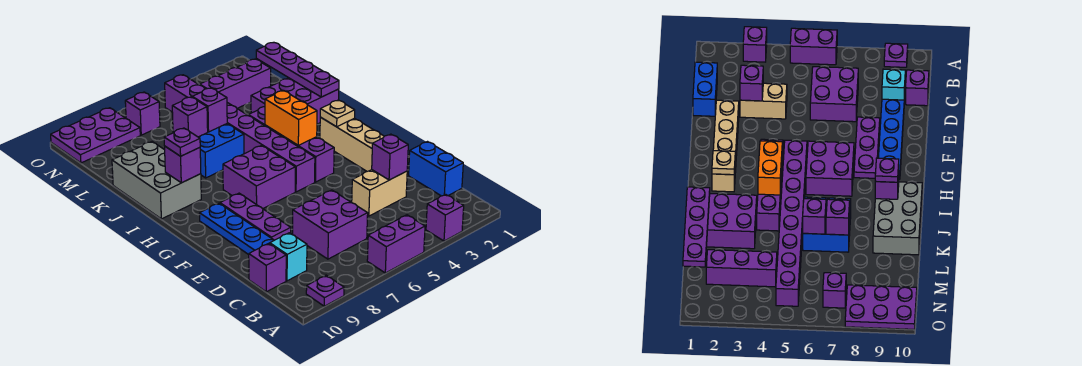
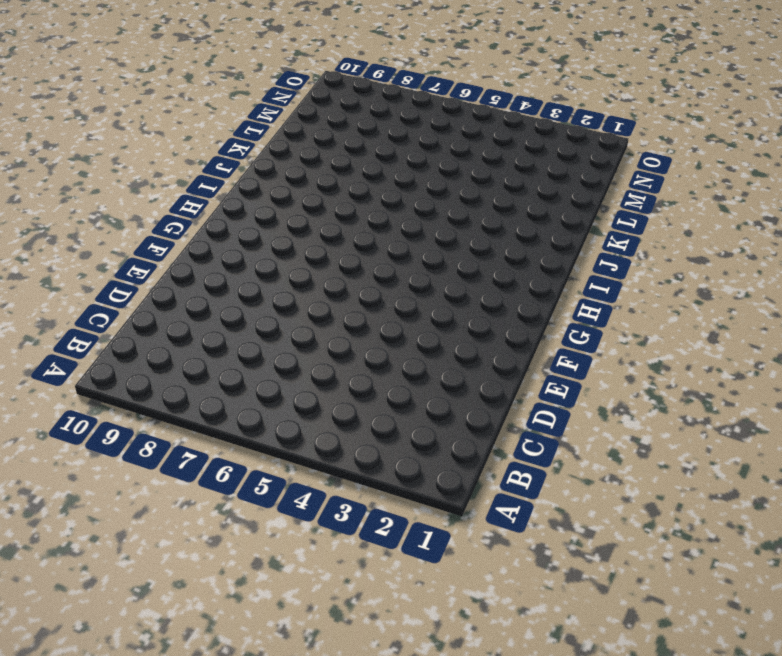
none -> purple 1x1 brick [426,194,464,241]
none -> purple 1x2 brick [367,215,425,273]
none -> purple 1x1 plate [306,275,344,306]

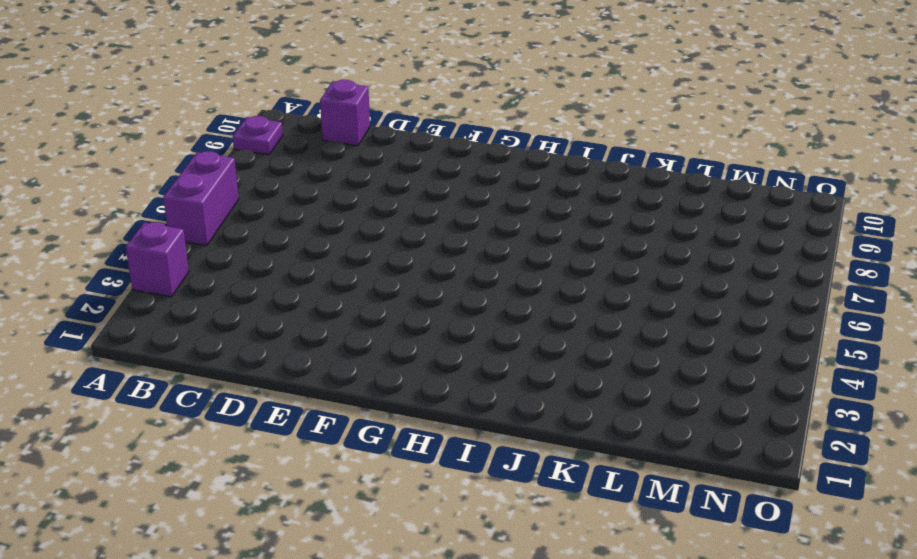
none -> blue 1x2 brick [409,142,463,196]
none -> purple 2x2 brick [293,190,368,259]
none -> cyan 1x1 brick [270,233,307,281]

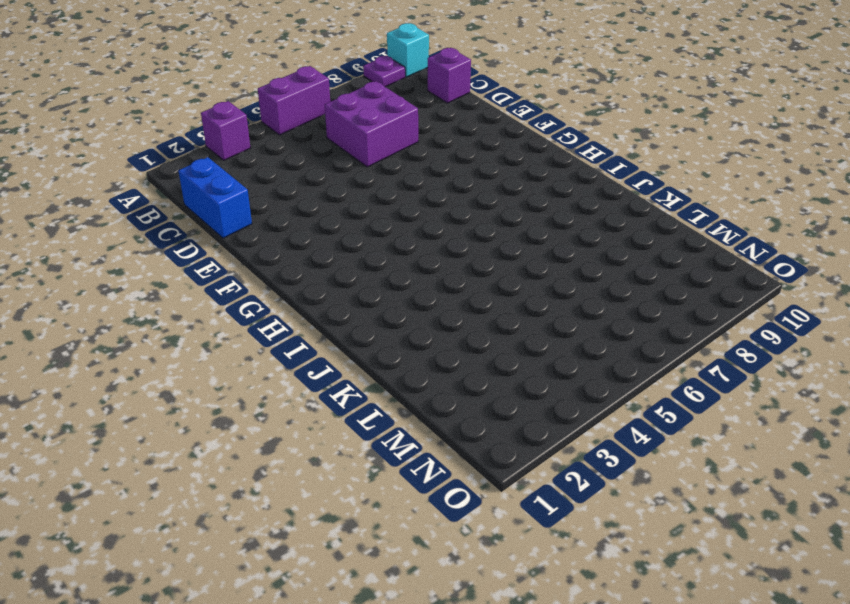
cyan 1x1 brick [387,23,429,77] -> cyan 1x1 brick moved to [270,233,307,281]
none -> tan 1x2 brick [352,170,407,216]
none -> blue 1x4 plate [200,203,274,255]
none -> tan 1x4 brick [320,117,384,171]

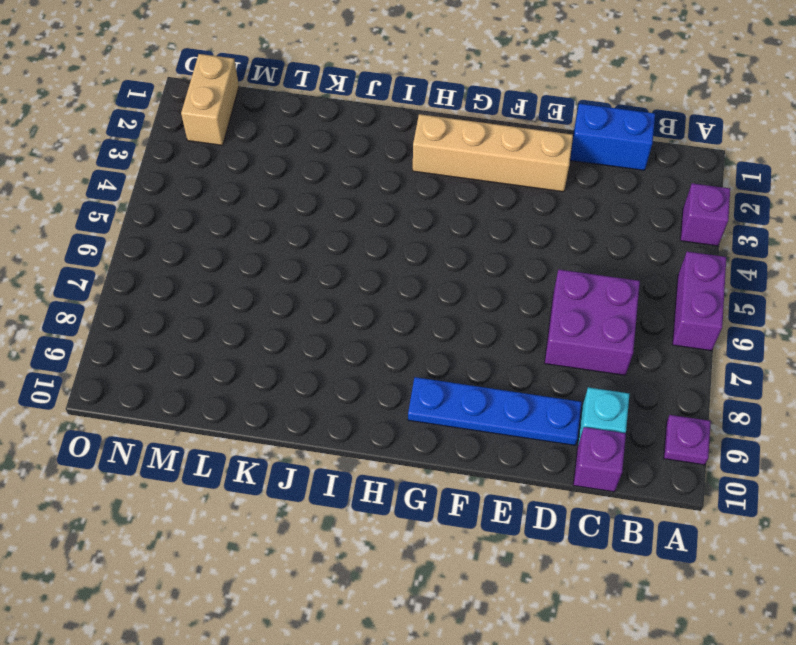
tan 1x2 brick [181,54,239,145] -> tan 1x2 brick moved to [352,170,407,216]
none -> purple 1x3 plate [220,193,291,240]
none -> purple 1x4 brick [248,107,334,182]
none -> purple 1x8 brick [165,75,315,192]

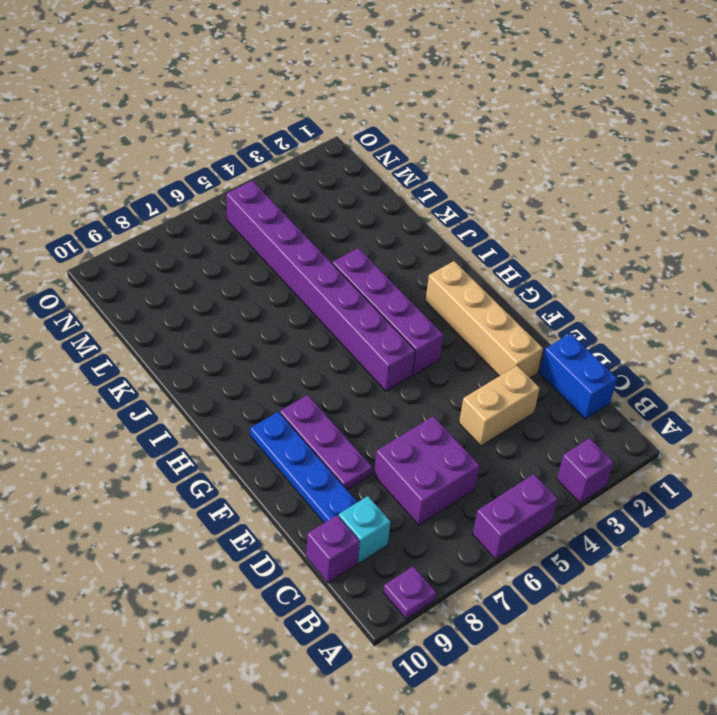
none -> purple 2x2 brick [223,146,295,209]
none -> grey 2x3 brick [112,142,201,219]
none -> purple 2x3 brick [251,78,339,124]

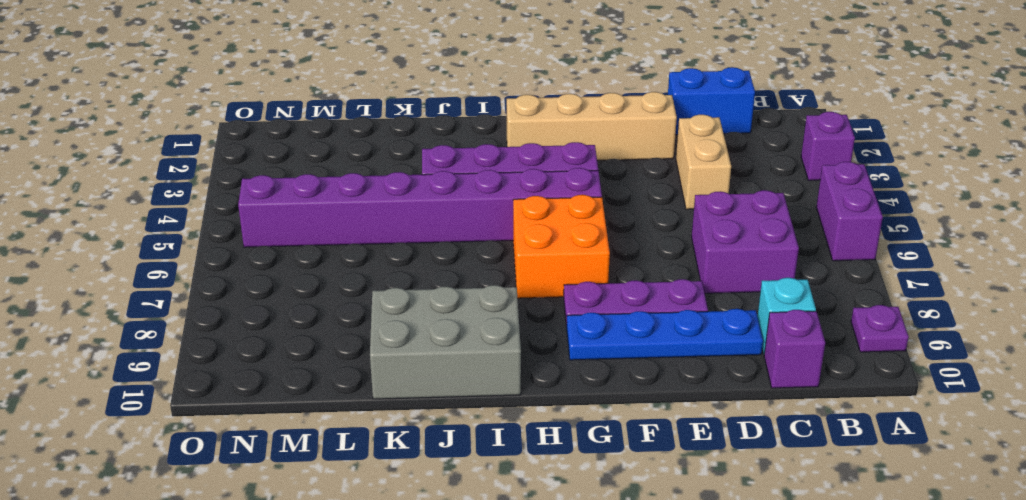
orange 2x2 brick [513,195,610,298] -> purple 2x2 brick [223,146,295,209]
none -> purple 2x3 brick [251,78,339,124]
none -> blue 2x2 brick [173,124,244,178]
none -> purple 1x3 brick [200,59,271,108]

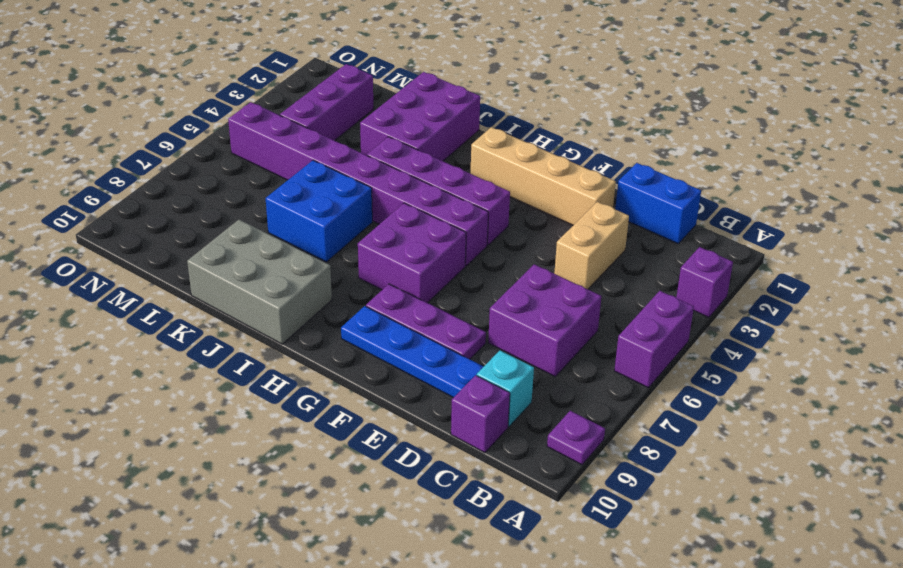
none -> purple 1x1 brick [125,92,160,135]
none -> purple 2x3 plate [51,108,140,163]
none -> purple 1x1 brick [372,134,408,180]

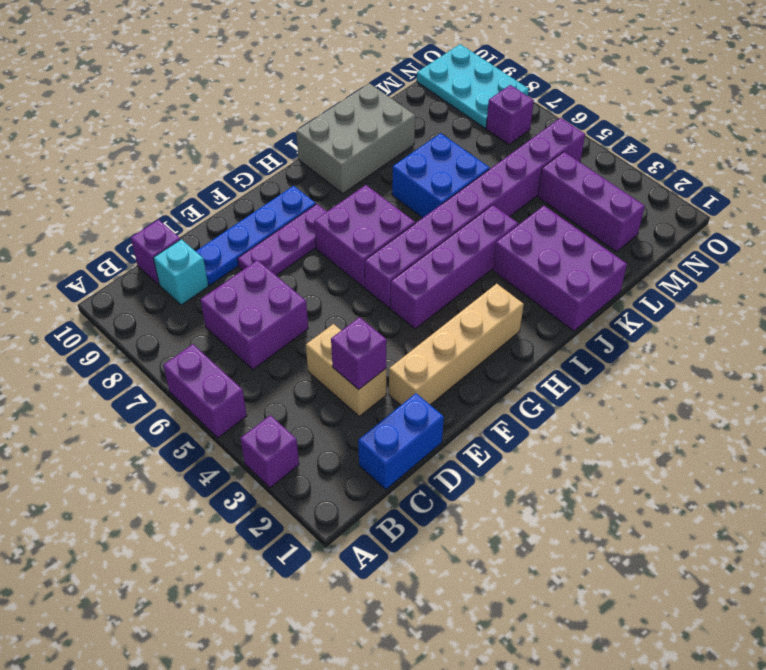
cyan 2x3 plate [417,44,529,128] -> purple 2x3 plate [51,108,140,163]
none -> purple 1x1 plate [306,275,344,306]
none -> tan 1x1 plate [320,100,355,127]
none -> orange 1x2 brick [265,91,317,145]

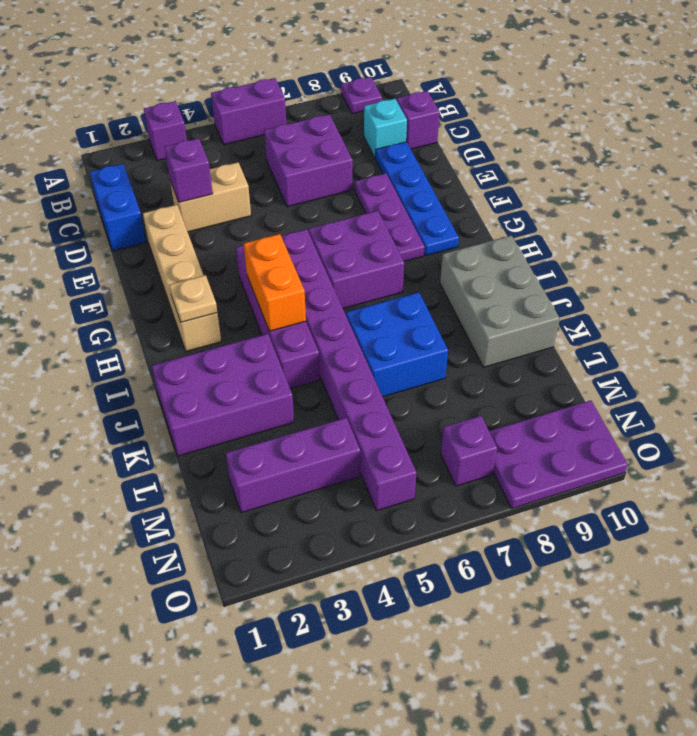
none -> purple 1x1 brick [165,146,201,183]
none -> purple 1x4 plate [256,42,339,97]
none -> purple 1x1 brick [192,88,227,132]

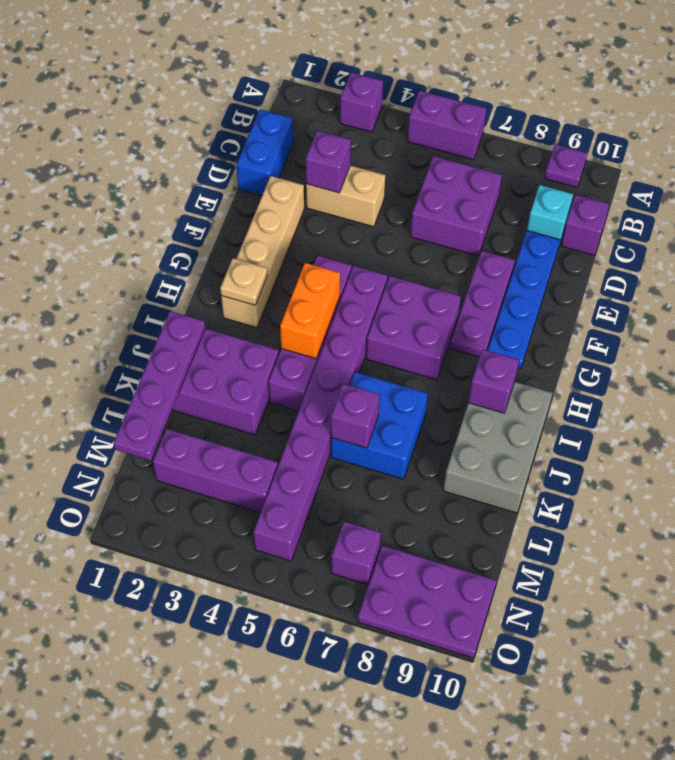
none -> purple 1x1 brick [172,97,208,137]
none -> purple 1x1 plate [164,128,200,156]

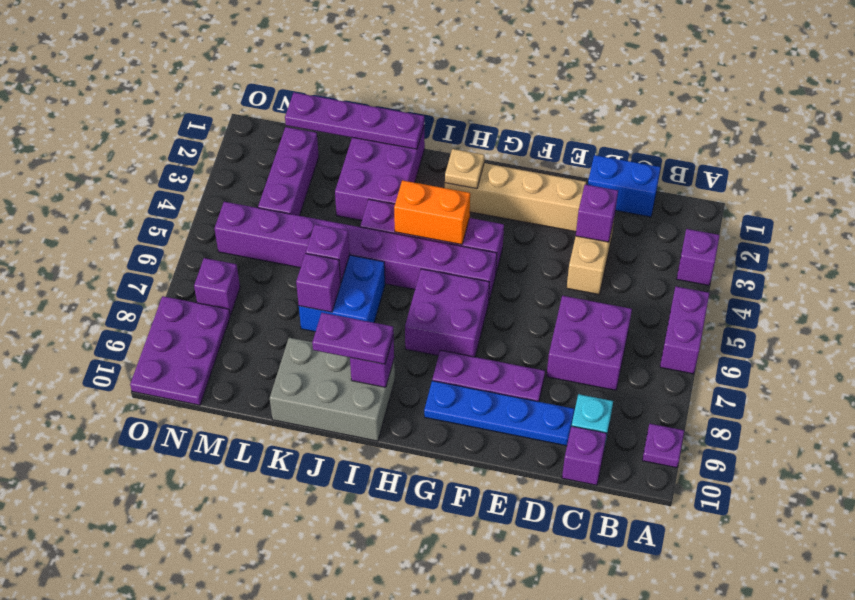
purple 1x2 plate [312,313,394,364] -> purple 1x1 plate [164,128,200,156]

